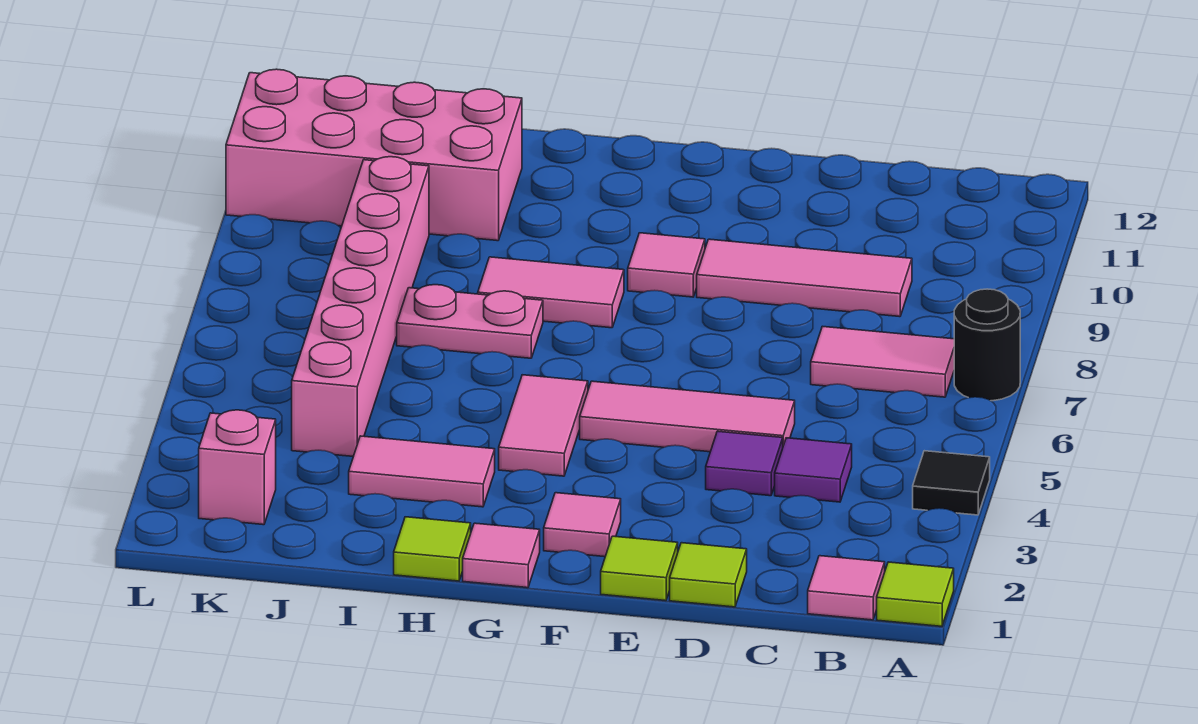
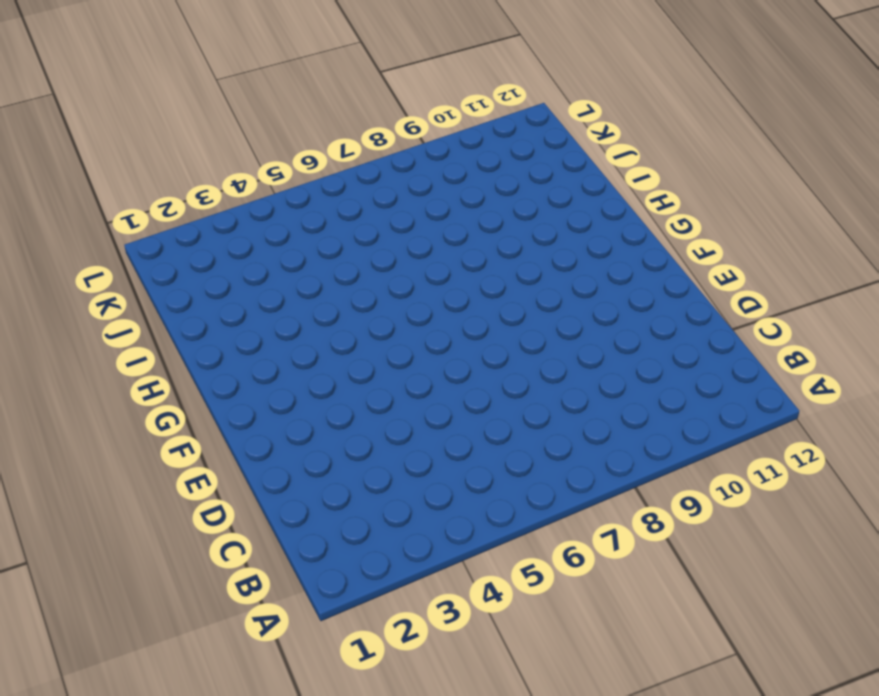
none -> lime 1x1 tile [877,562,954,626]
none -> black 1x1 tile [913,451,990,515]
none -> black 1x1 round brick [954,289,1020,401]

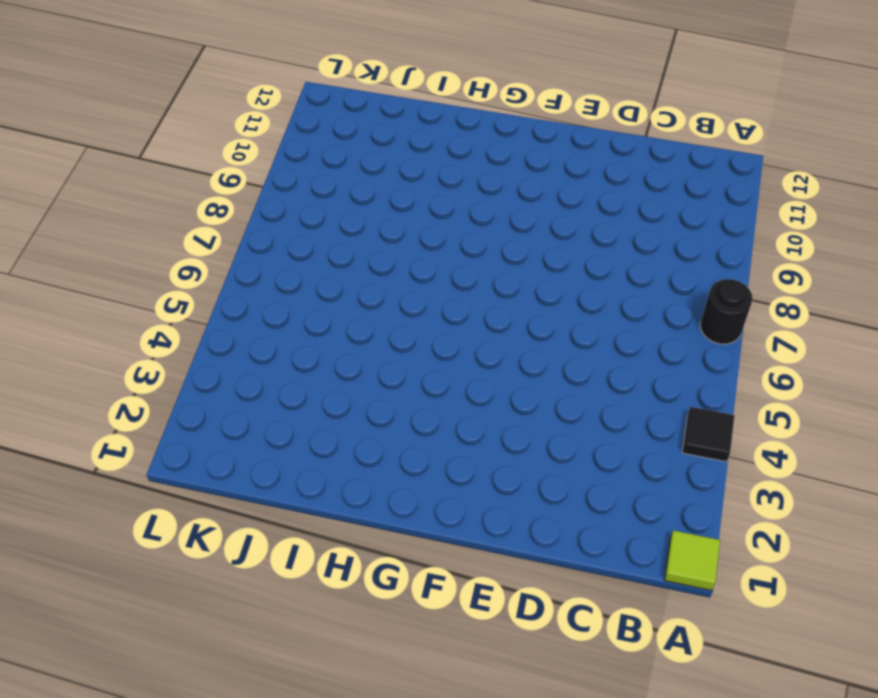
none -> pink 1x1 tile [808,556,885,620]
none -> pink 1x2 tile [811,326,954,397]
none -> purple 1x1 tile [775,438,852,502]

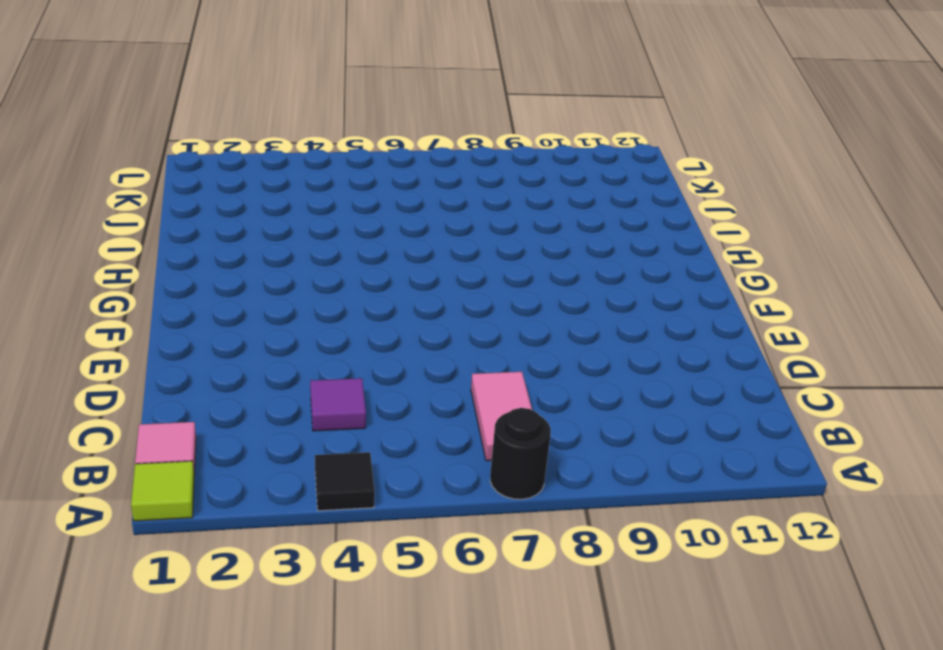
none -> pink 1x3 tile [697,239,912,317]
none -> lime 1x1 tile [670,543,747,607]
none -> purple 1x1 tile [706,431,783,496]

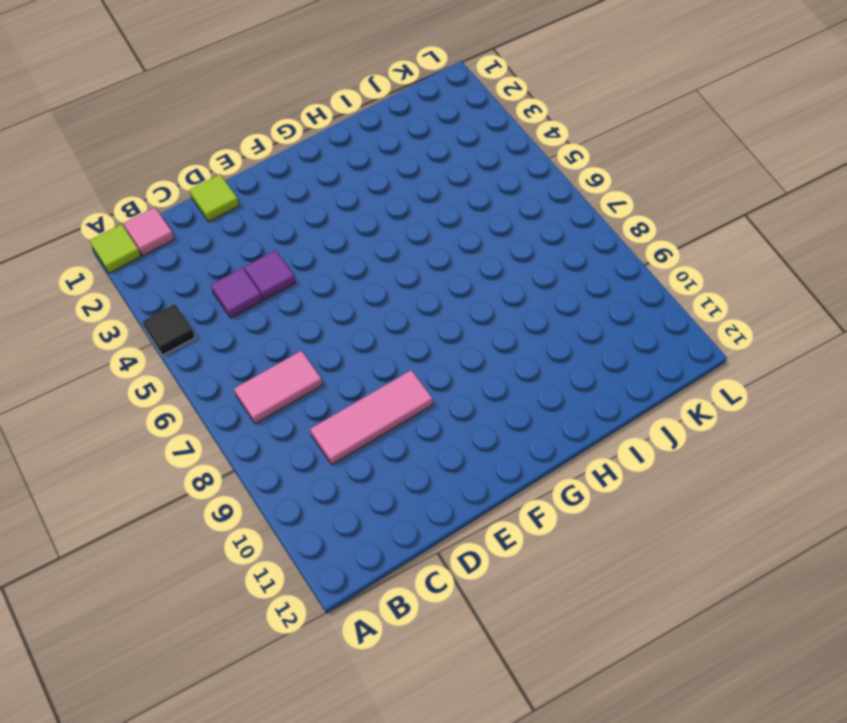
none -> black 1x1 round brick [954,289,1020,401]
none -> pink 1x3 tile [580,381,795,452]
none -> lime 1x1 tile [601,536,678,601]

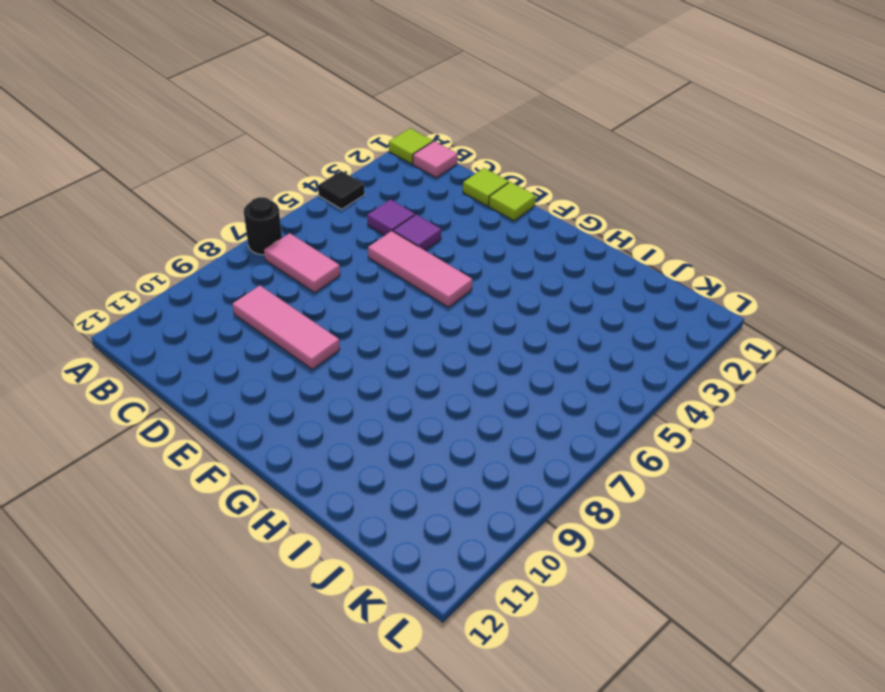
none -> pink 1x1 tile [544,493,621,557]
none -> pink 1x1 tile [628,233,705,297]
none -> pink 1x1 tile [463,523,540,588]

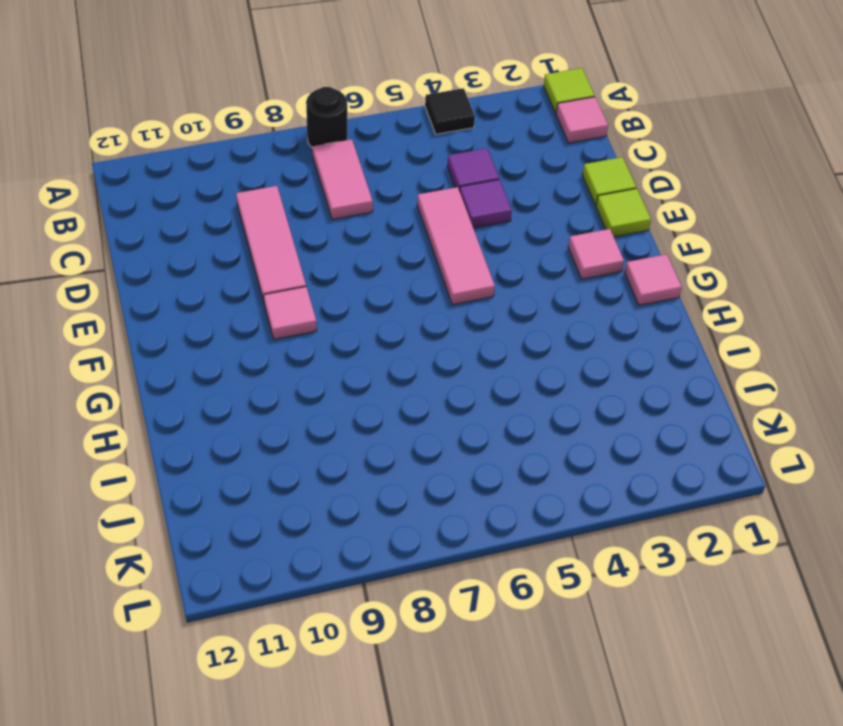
none -> pink 1x2 tile [499,375,588,476]
none -> pink 1x2 tile [478,257,624,328]
none -> lime 1x1 tile [394,517,471,581]

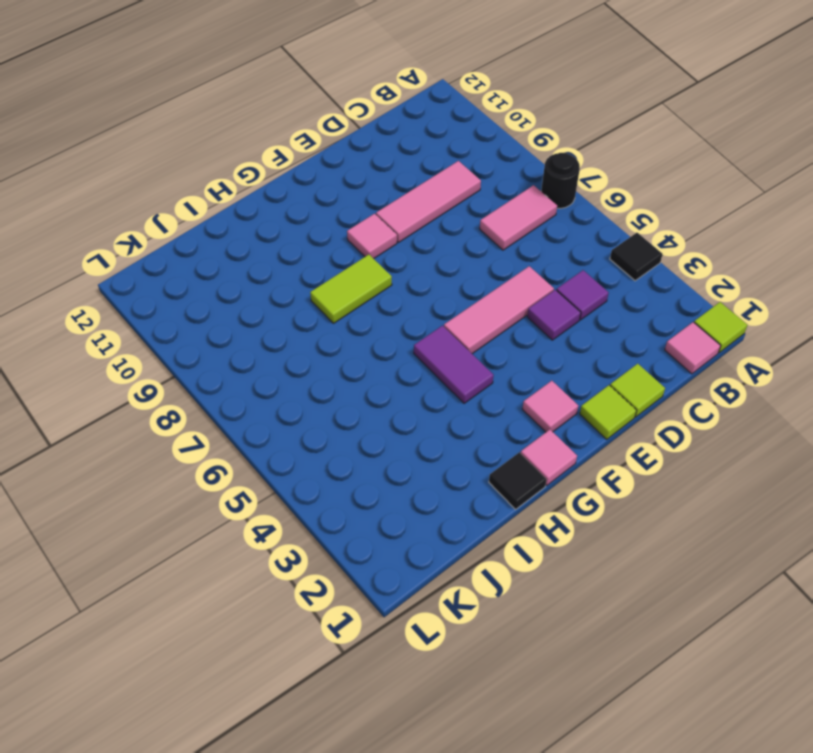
purple 1x2 tile [414,326,493,403] -> pink 1x2 tile [499,375,588,476]
lime 1x2 tile [310,255,392,323] -> pink 1x2 tile [478,257,624,328]
black 1x1 tile [489,452,547,509] -> lime 1x1 tile [394,517,471,581]
none -> pink 1x2 tile [349,436,495,507]
none -> pink 1x2 plate [397,285,543,358]
none -> pink 2x4 brick [226,69,522,241]

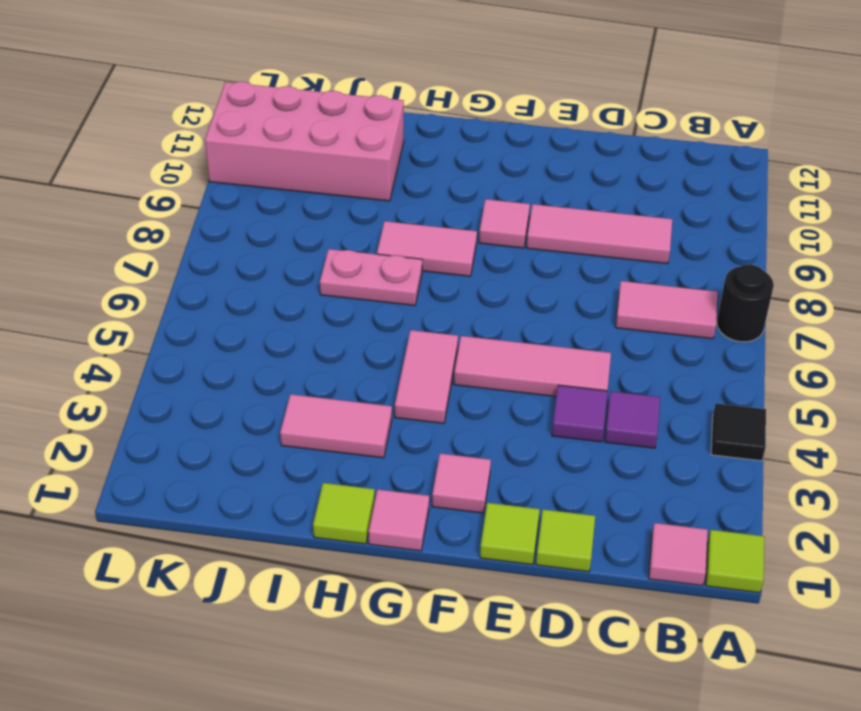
none -> pink 1x6 brick [292,157,429,457]
none -> pink 1x1 brick [199,410,276,525]

